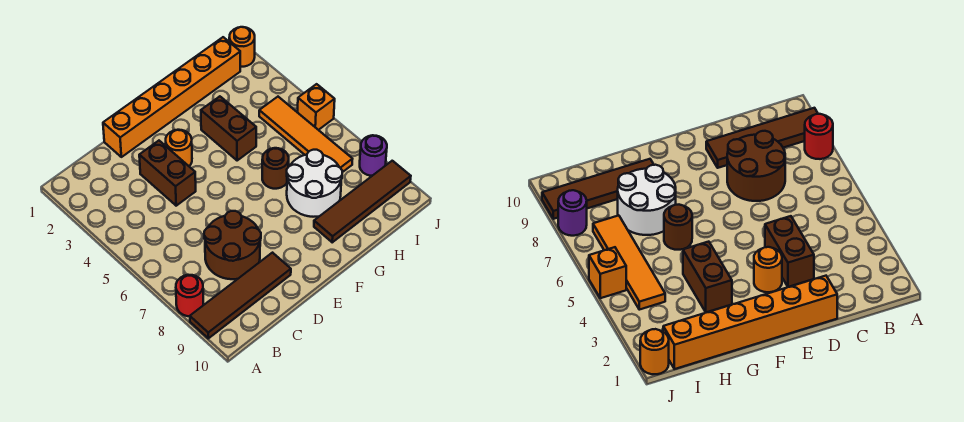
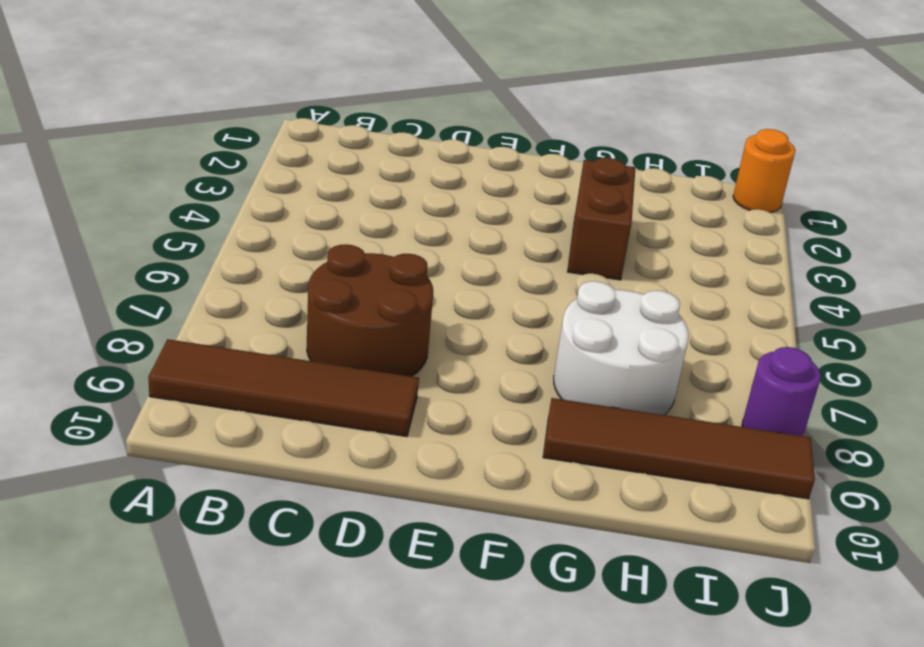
none -> red 1x1 round brick [176,275,203,316]
none -> orange 1x6 brick [103,37,240,157]
none -> brown 1x2 brick [139,141,196,206]

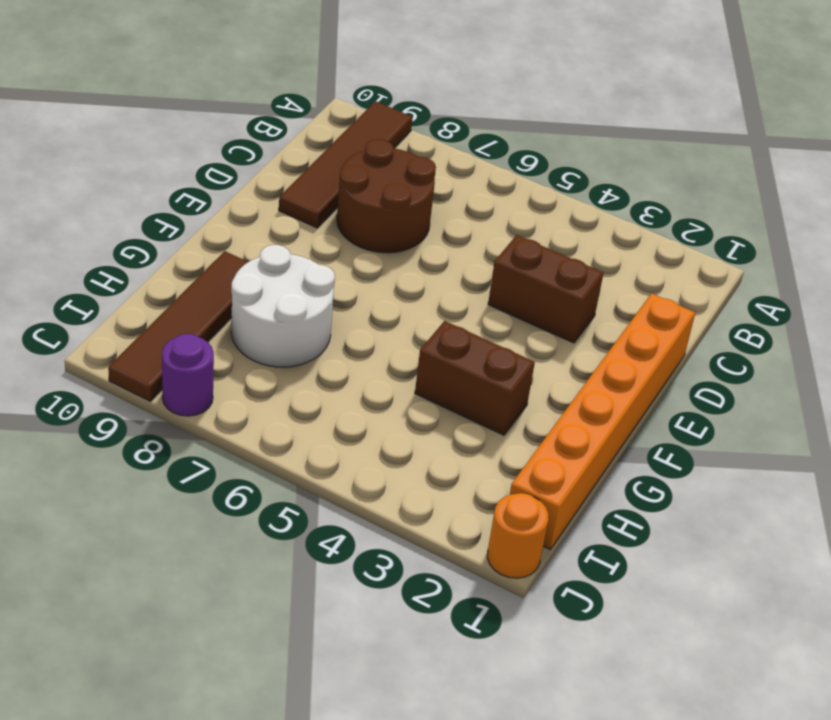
none -> red 1x1 round brick [176,275,203,316]
none -> orange 1x1 round brick [166,130,192,166]
none -> brown 1x1 round brick [262,148,289,189]

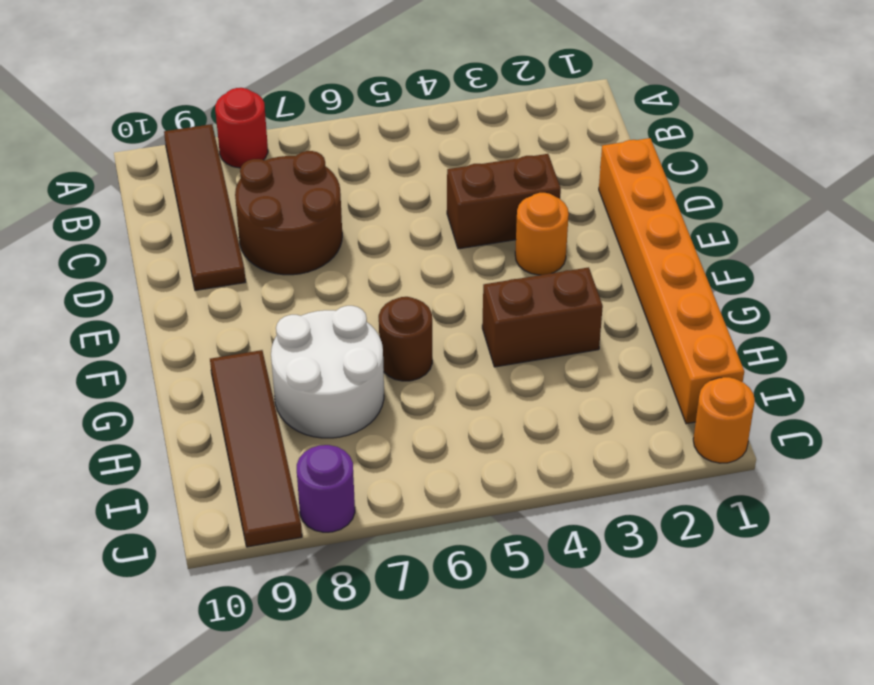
none -> orange 1x4 tile [259,97,352,172]
none -> orange 1x1 brick [298,84,335,130]

